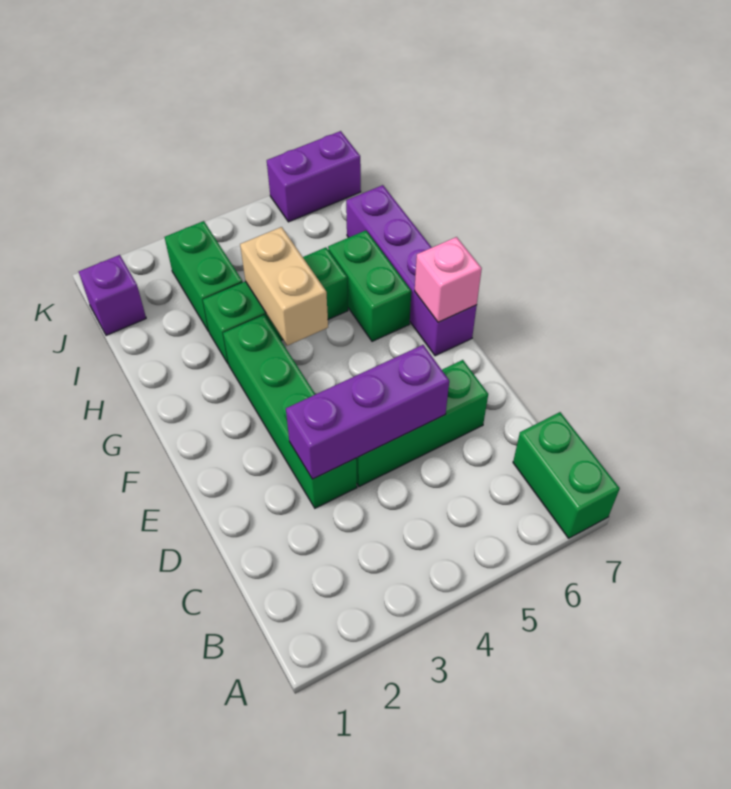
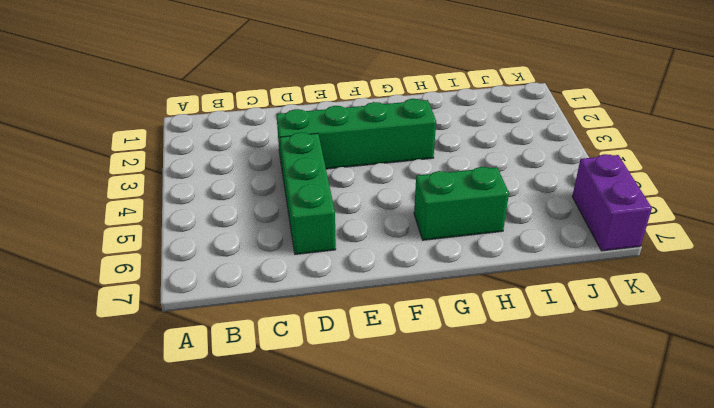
none -> green 1x2 brick [513,412,620,538]
none -> purple 1x4 brick [346,185,477,356]
none -> green 1x3 brick [203,247,348,364]

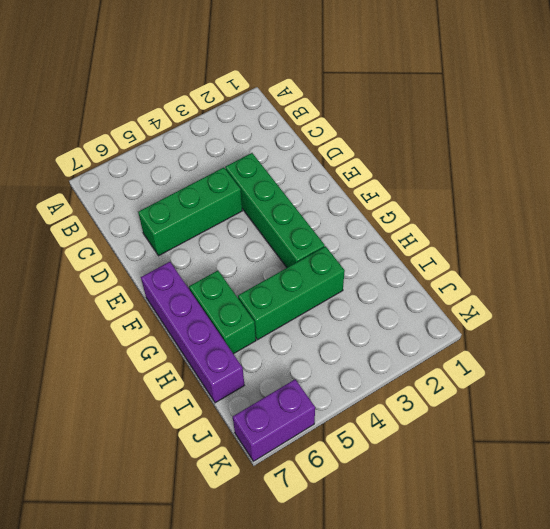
none -> green 1x2 brick [513,412,620,538]
none -> green 1x2 brick [165,221,243,331]
none -> purple 1x1 brick [79,255,146,335]

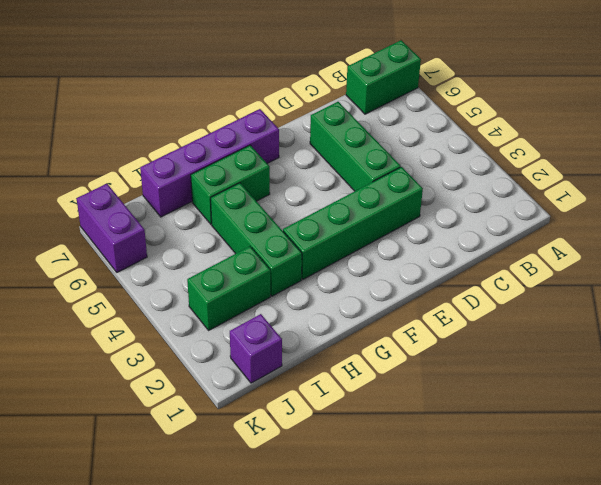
none -> purple 1x3 brick [286,345,449,479]
none -> pink 1x1 brick [415,237,482,322]
none -> tan 1x2 brick [240,227,328,346]

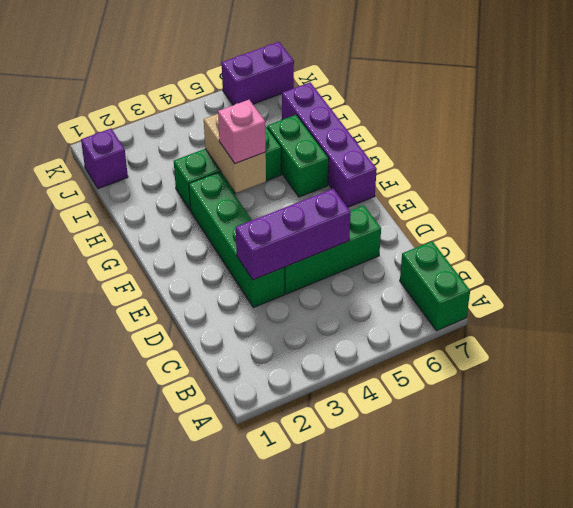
pink 1x1 brick [218,100,266,164] -> pink 1x1 brick moved to [415,237,482,322]
none -> green 1x2 brick [165,221,243,331]

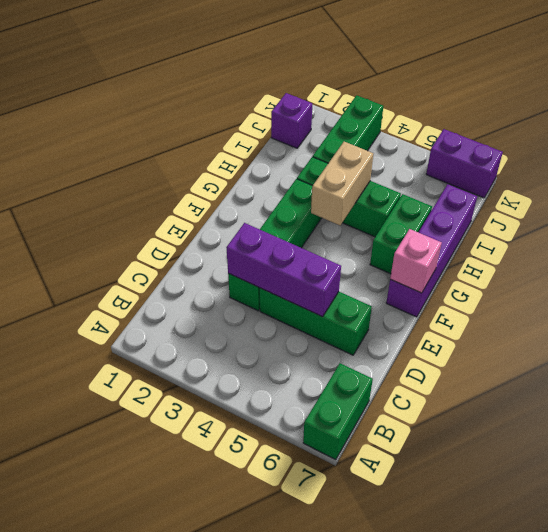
green 1x3 brick [313,95,383,163] -> green 1x2 brick [165,221,243,331]

